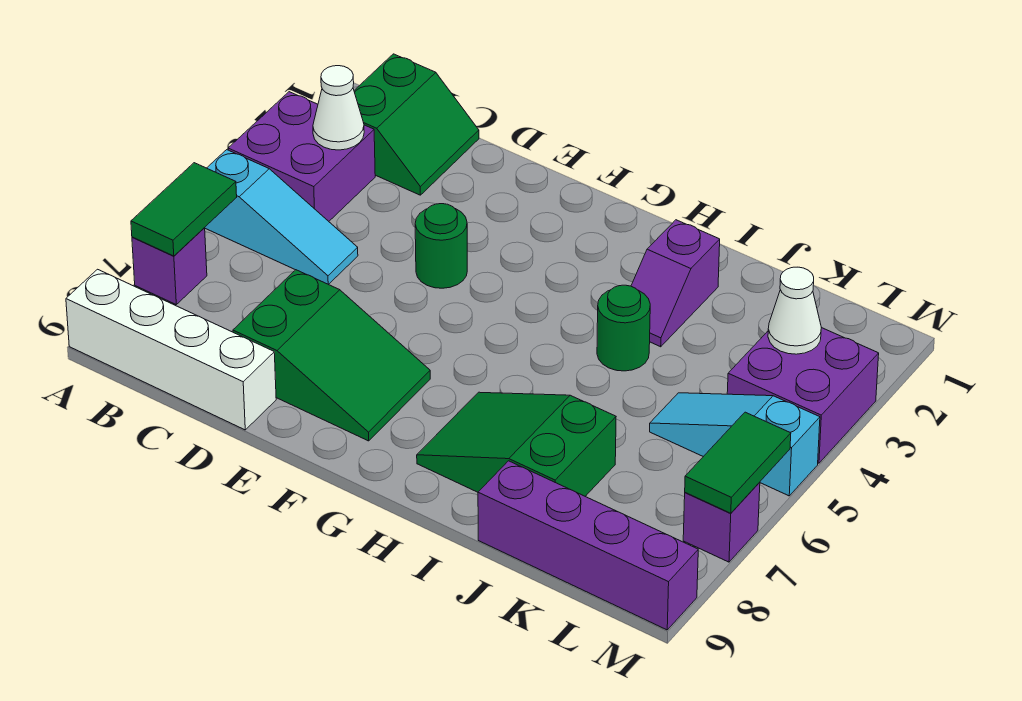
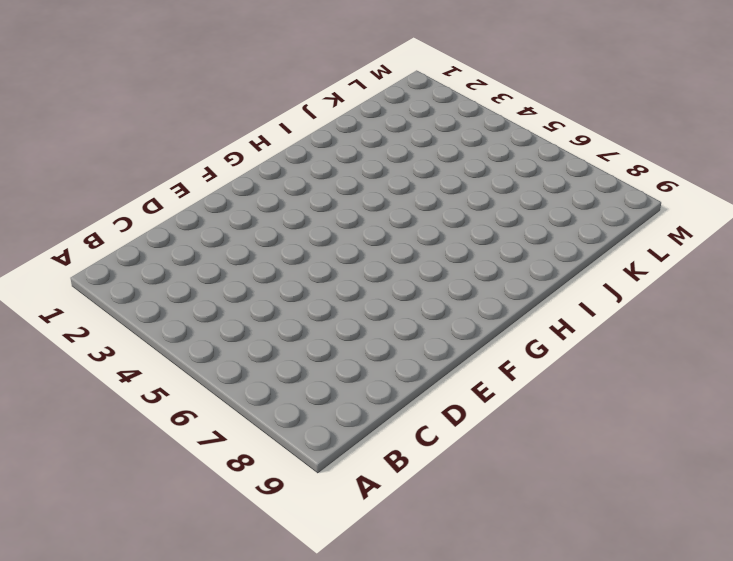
none -> purple 2x2 brick [228,92,375,221]
none -> cyan 1x3 slope [205,150,358,284]
none -> purple 1x1 brick [132,228,207,304]

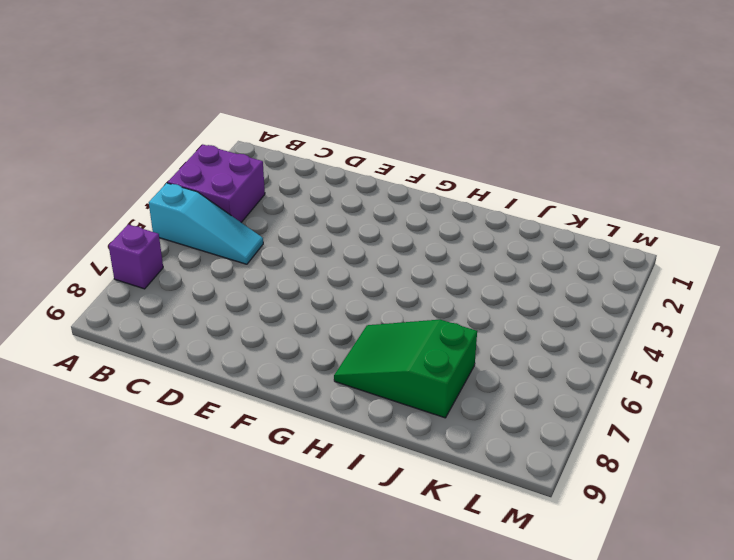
none -> white 1x4 brick [66,269,276,430]
none -> green 2x2 slope [354,54,479,195]
none -> green 2x3 slope [233,270,430,441]

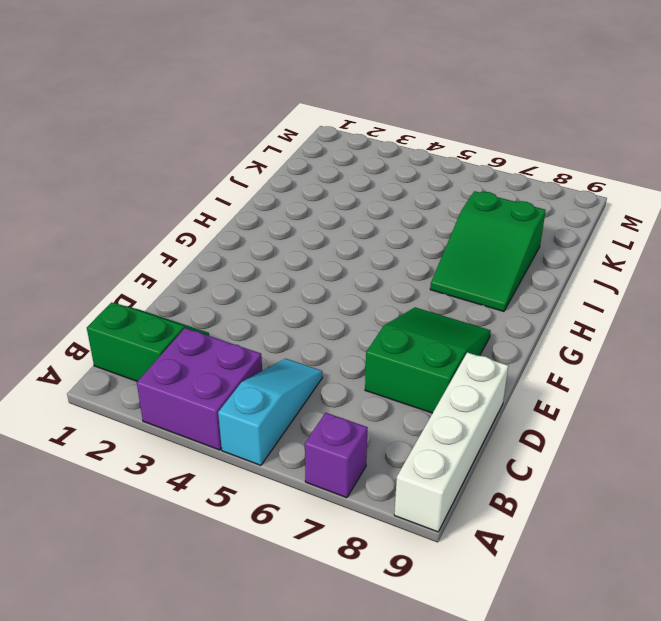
none -> green 1x1 round brick [415,204,467,288]
none -> purple 1x2 slope [631,220,720,347]
none -> green 1x1 round brick [597,285,650,371]

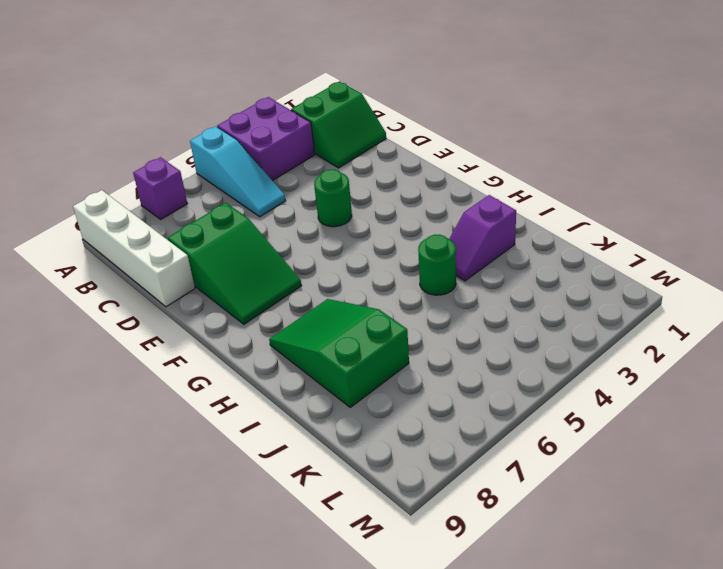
none -> purple 1x4 brick [478,461,698,630]
none -> cyan 1x3 slope [650,393,820,496]
none -> purple 2x2 brick [727,328,879,463]

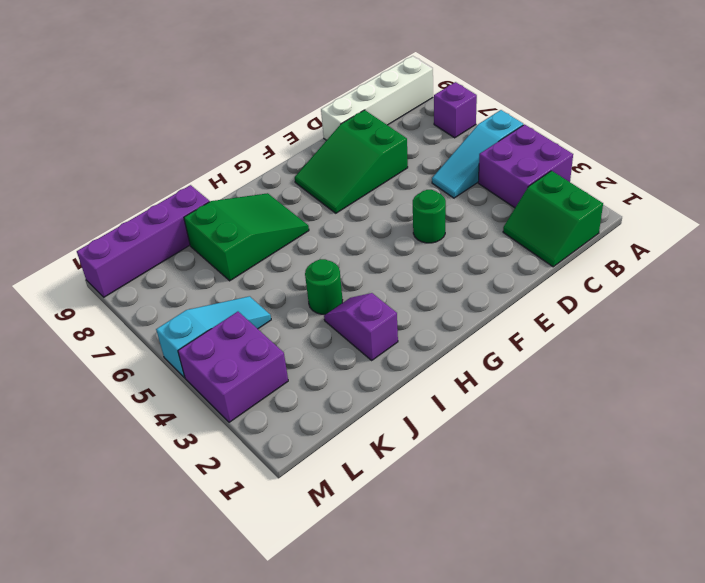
none -> purple 1x1 brick [683,482,760,562]
none -> green 1x2 tile [131,163,237,256]
none -> white 1x1 cone [313,66,364,150]

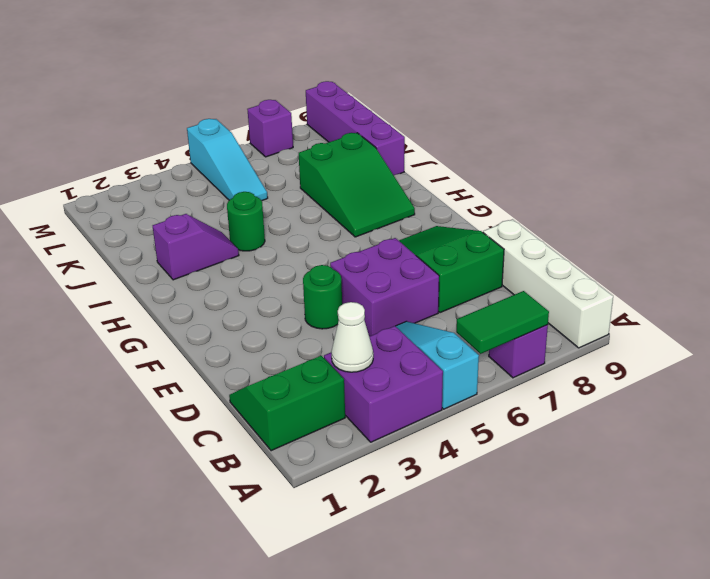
purple 2x2 brick [330,238,439,336] -> purple 2x2 brick moved to [727,328,879,463]
none -> white 1x1 cone [768,267,821,354]
none -> green 1x2 tile [685,412,791,513]

